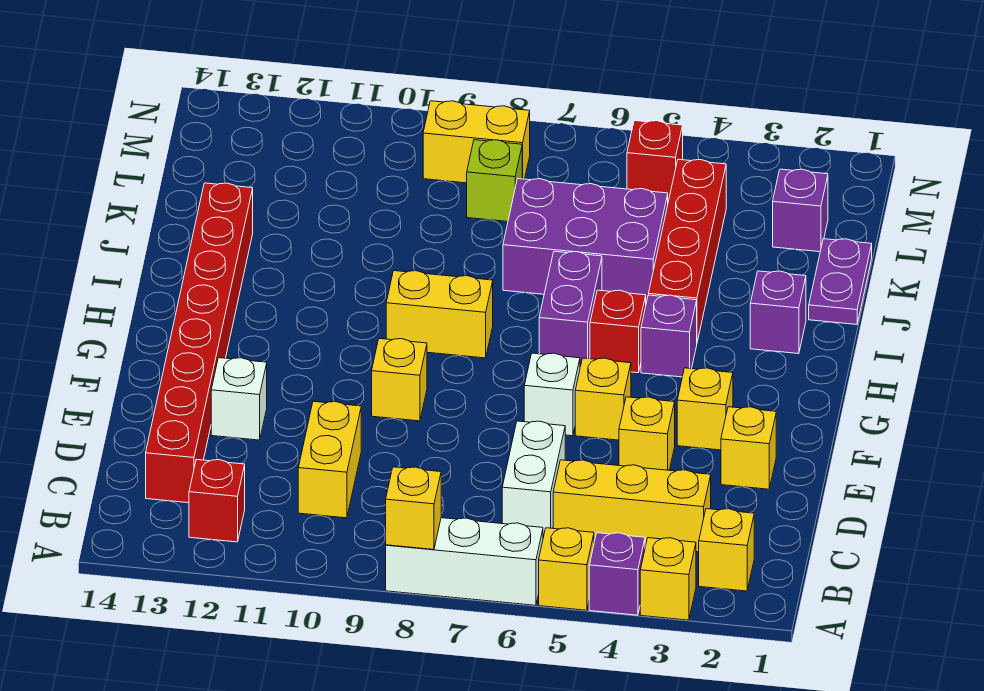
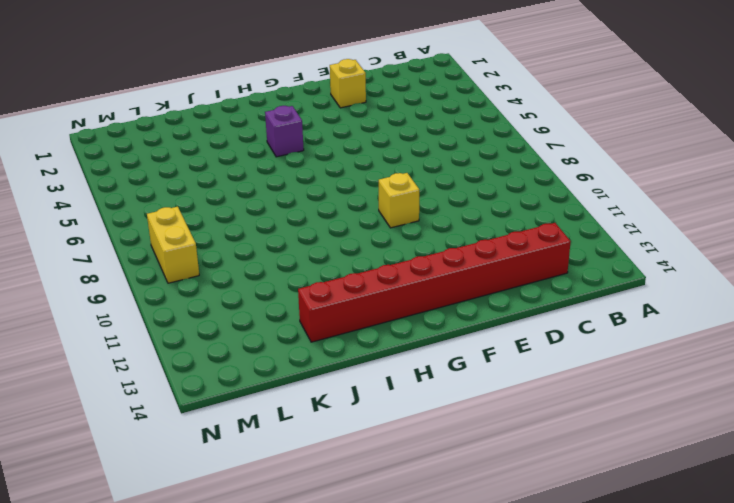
none -> yellow 1x1 brick [640,538,696,620]
none -> purple 1x1 brick [589,533,645,615]
none -> yellow 1x1 brick [539,528,594,610]
none -> white 1x3 brick [386,518,543,605]

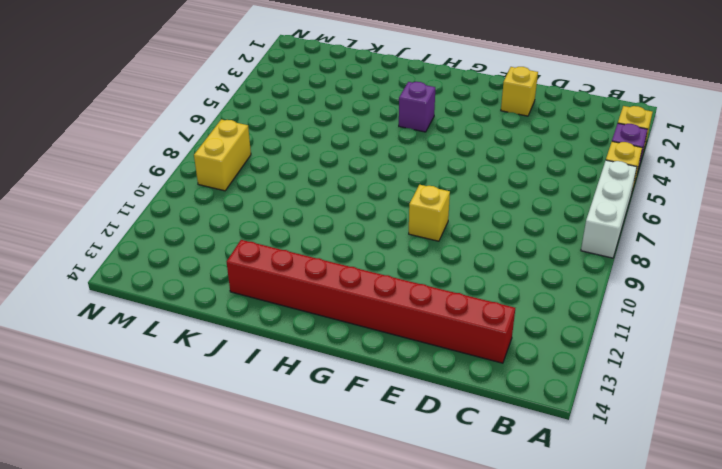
none -> yellow 1x1 brick [699,509,754,591]
none -> red 1x1 brick [189,459,245,542]
none -> yellow 1x3 brick [553,460,711,552]
none -> white 1x2 brick [502,421,565,537]

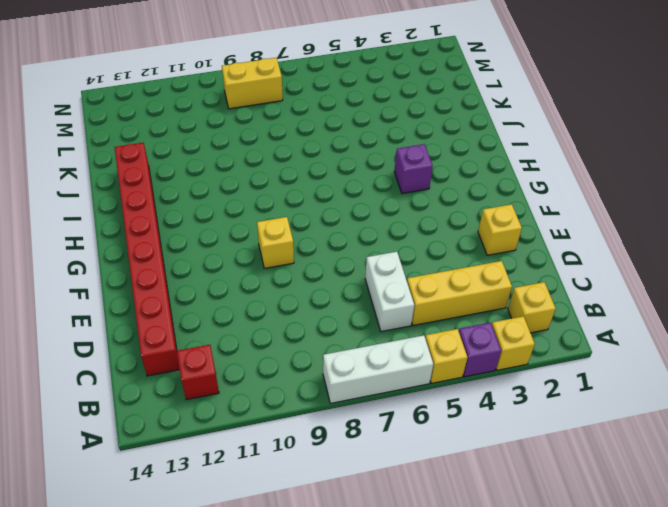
none -> yellow 1x2 brick [298,401,361,518]
none -> yellow 1x1 brick [619,397,675,470]
none -> white 1x1 brick [211,358,267,440]
none -> yellow 1x1 brick [677,368,733,450]

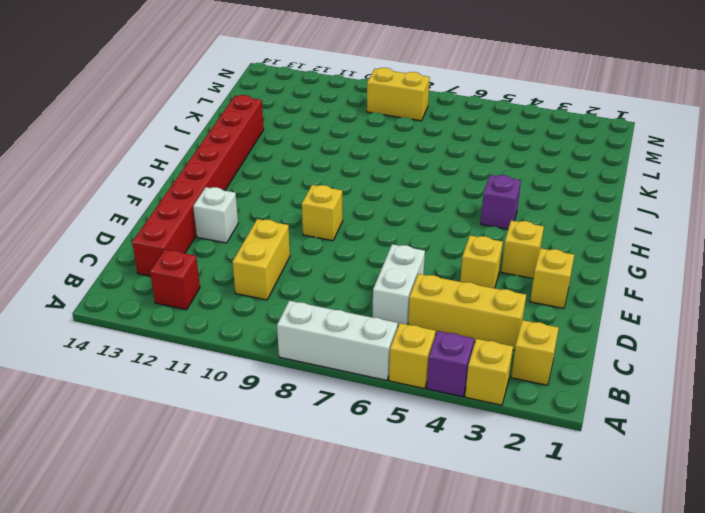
none -> yellow 1x1 brick [575,358,631,440]
none -> white 1x1 brick [524,353,580,436]
none -> red 1x1 brick [590,290,646,373]
none -> purple 1x2 brick [539,251,602,367]

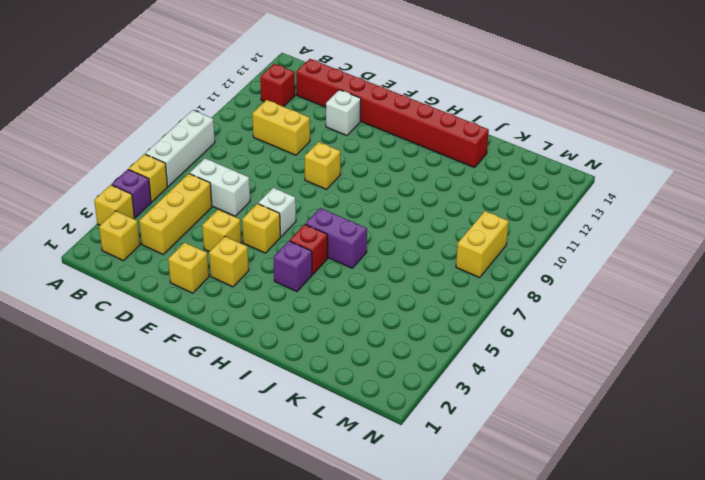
none -> yellow 1x2 brick [386,271,493,358]
none -> purple 1x1 brick [750,271,806,354]
none -> red 1x4 brick [649,159,726,342]
none -> purple 1x2 plate [809,239,872,325]

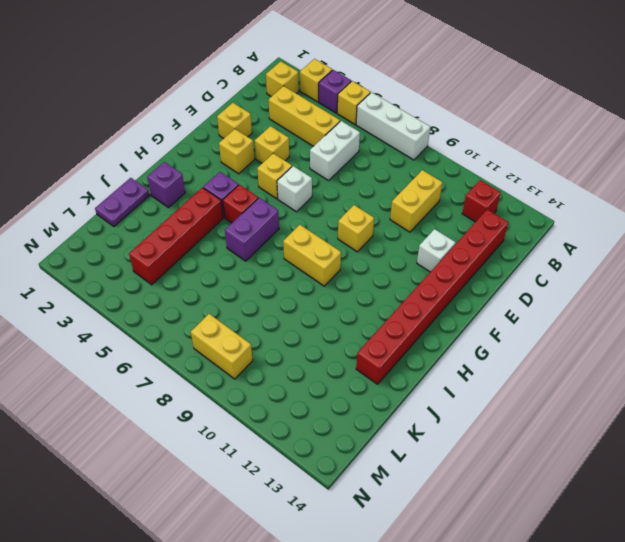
none -> purple 2x3 brick [503,179,668,303]
none -> purple 1x1 brick [773,169,828,252]
none -> lime 1x1 brick [467,140,522,222]
none -> red 1x1 brick [627,121,683,201]

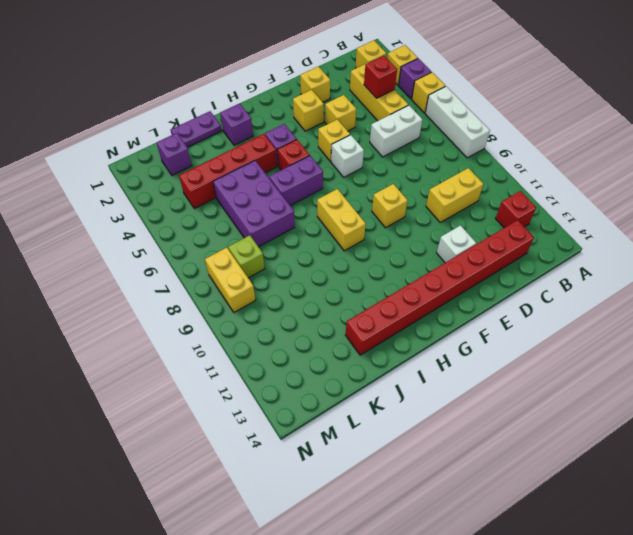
red 1x1 brick [364,56,397,98] -> red 1x1 brick moved to [627,121,683,201]
none -> yellow 1x1 brick [386,467,441,550]

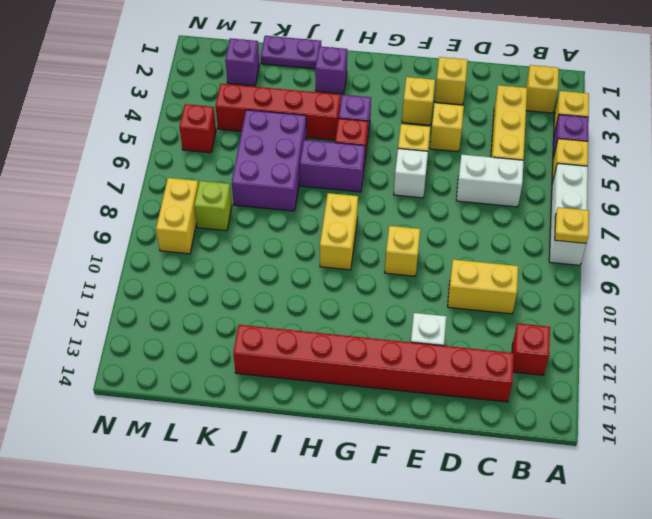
yellow 1x1 plate [555,207,589,243] -> yellow 1x1 brick [386,467,441,550]

